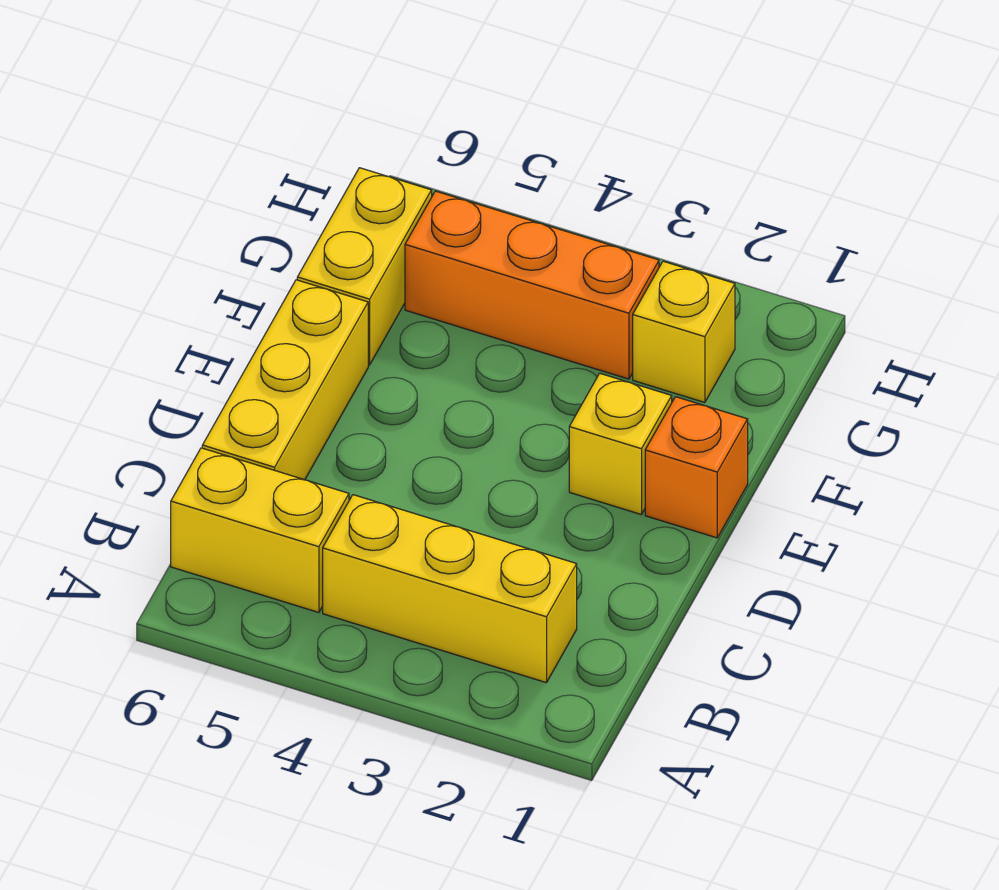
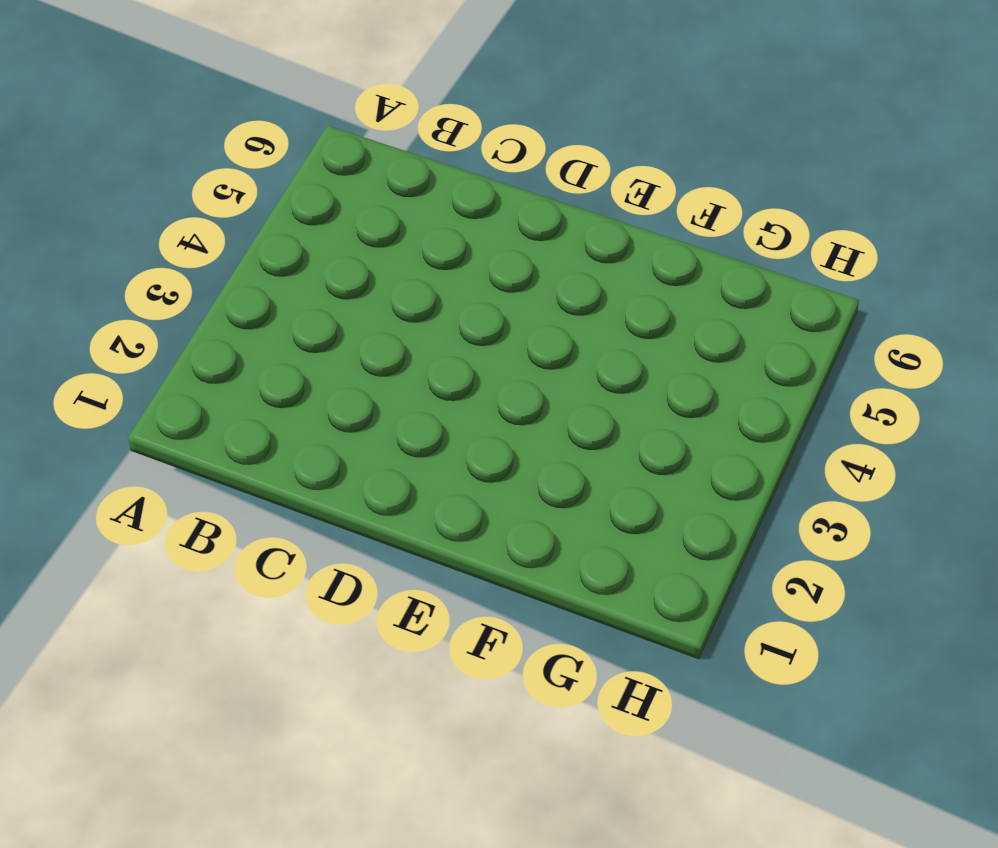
none -> yellow 1x3 brick [323,495,577,683]
none -> yellow 1x2 brick [171,448,349,612]

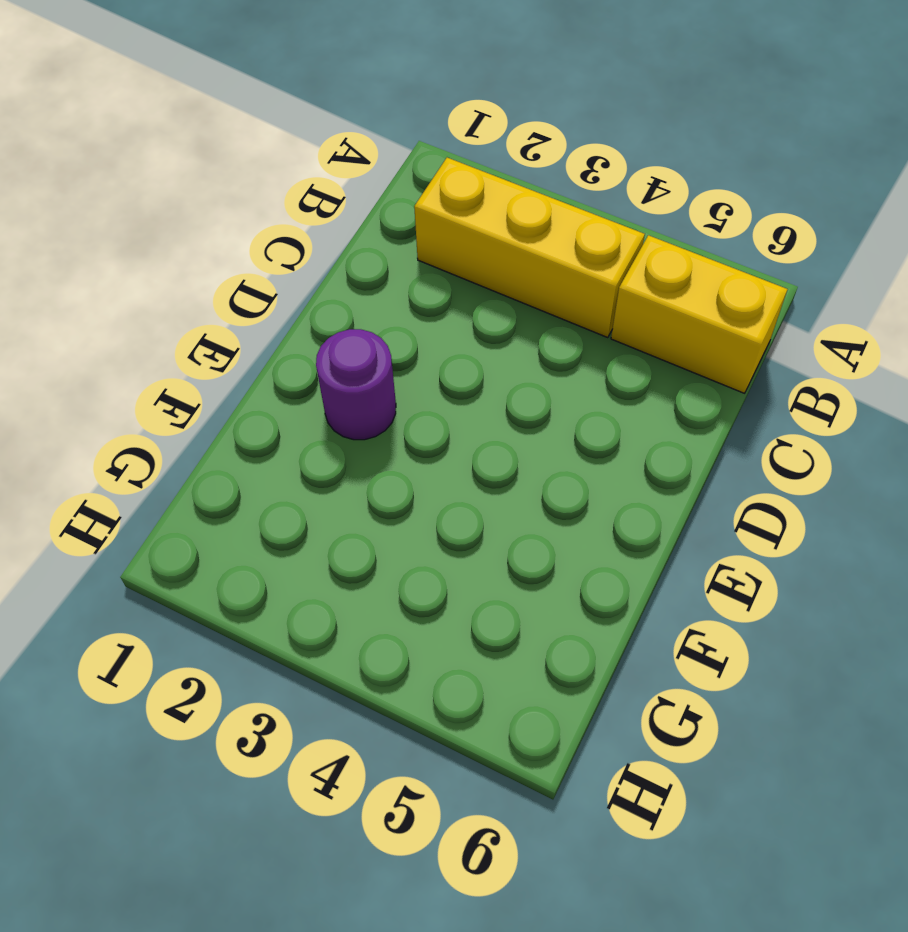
purple 1x1 round brick [316,329,396,440] -> yellow 1x1 brick [569,373,672,515]
none -> yellow 1x3 brick [202,280,368,480]
none -> orange 1x1 brick [645,397,748,538]

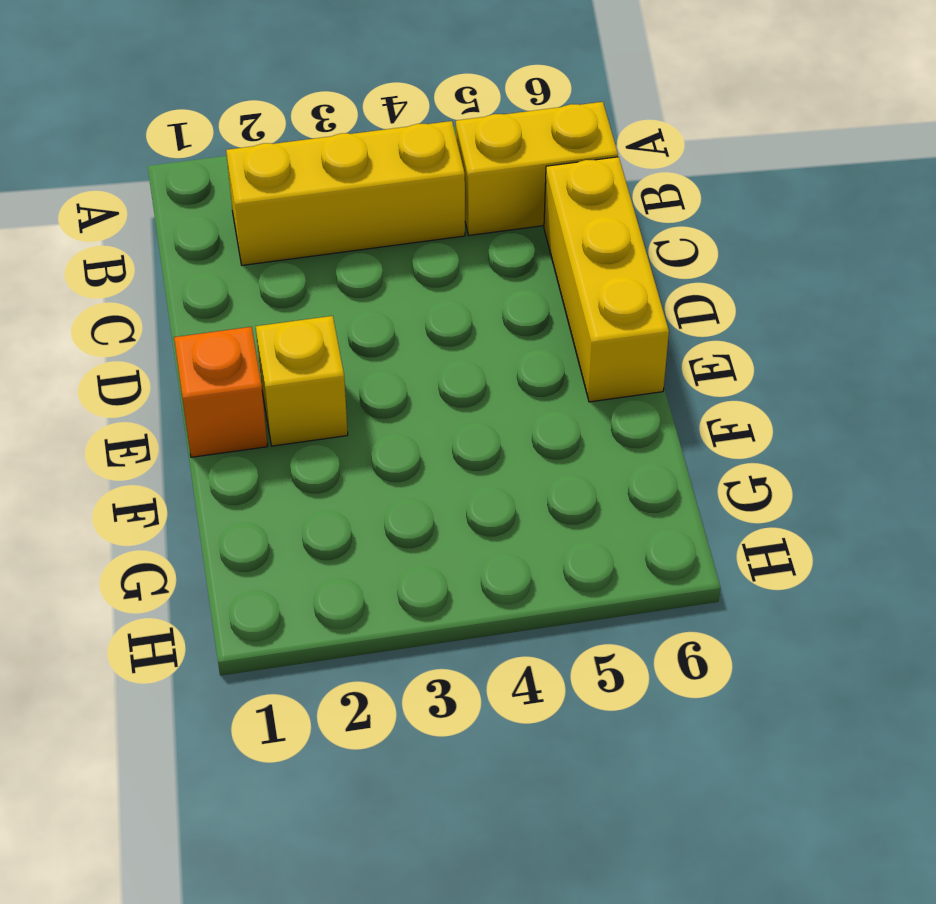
none -> yellow 1x2 brick [297,168,432,365]
none -> yellow 1x1 brick [633,261,735,403]

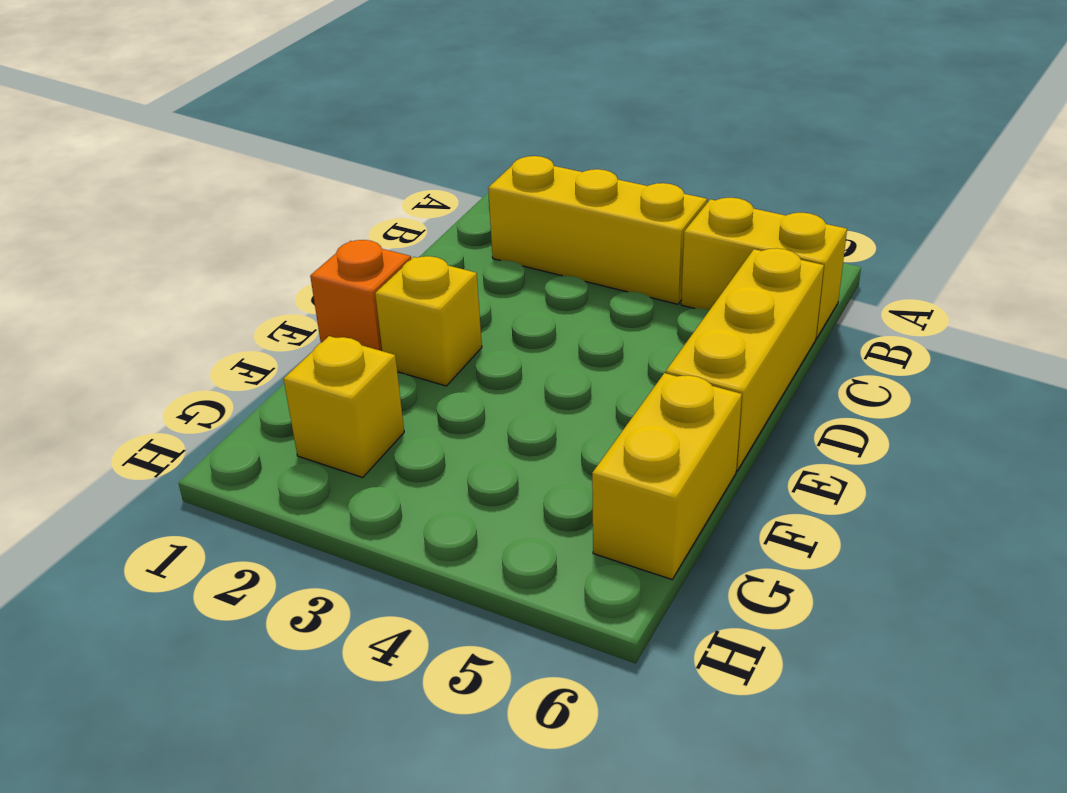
none -> orange 1x3 brick [405,191,659,379]

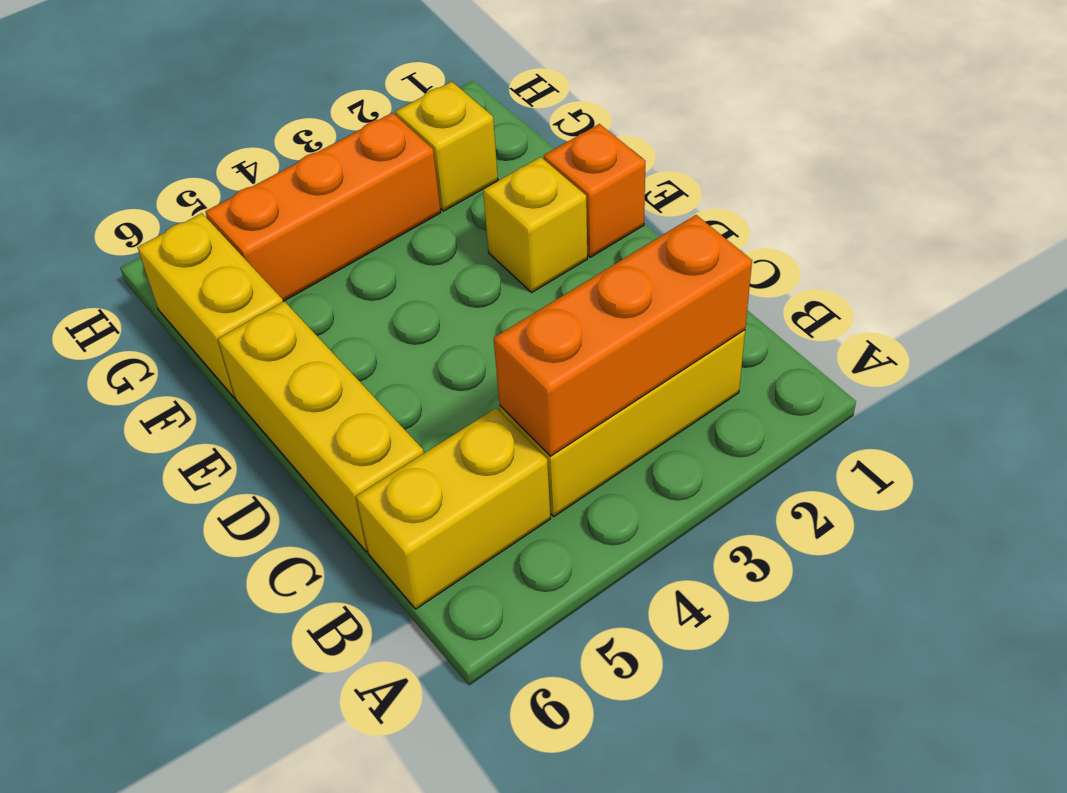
orange 1x3 brick [494,215,752,456] -> none

